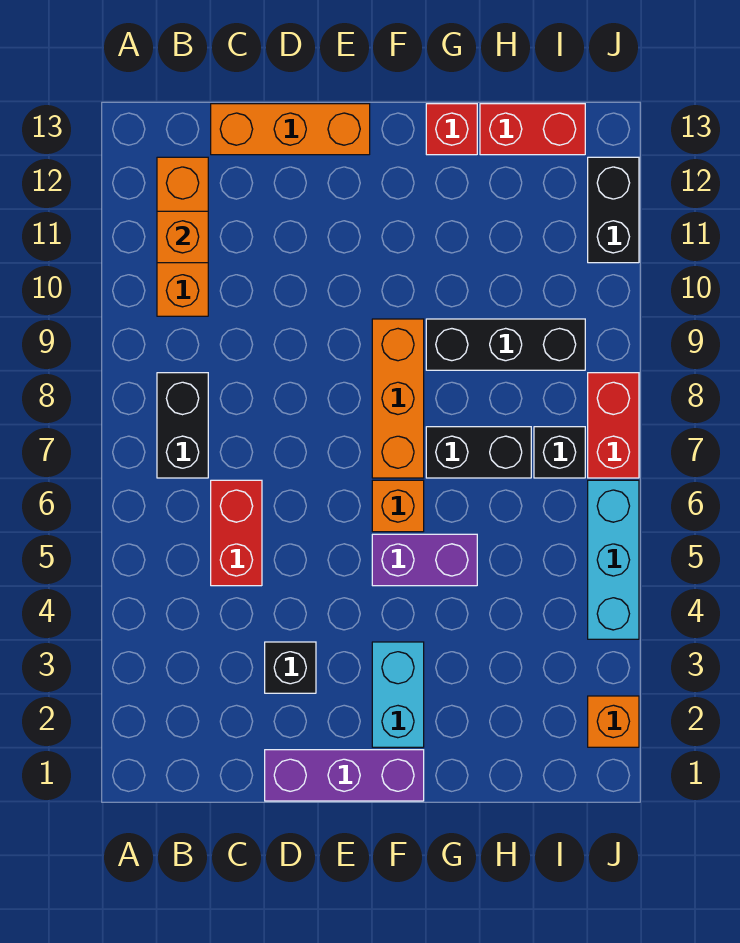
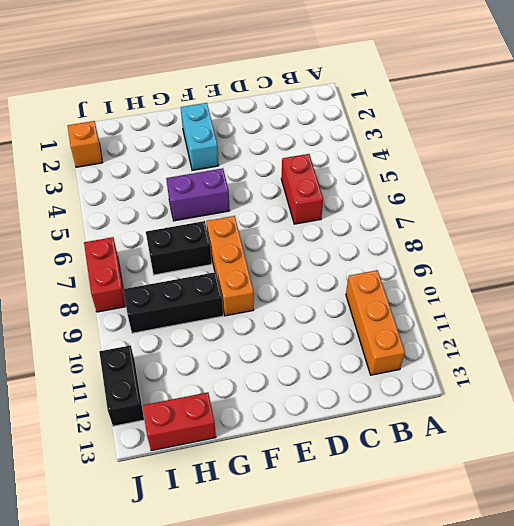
none -> black 1x2 brick [157,373,208,478]
none -> orange 1x3 brick [211,104,370,155]
none -> purple 1x3 brick [265,750,424,801]

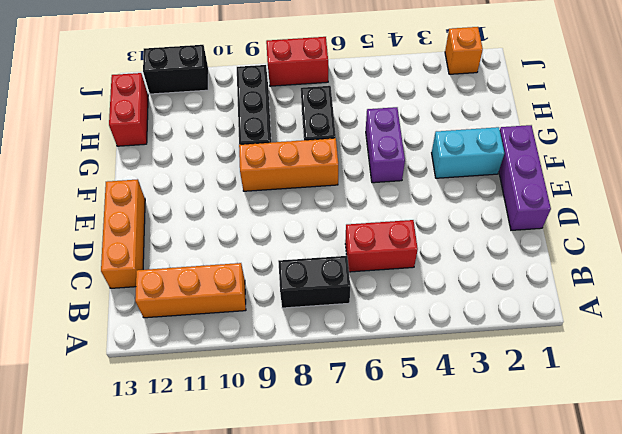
none -> black 1x1 brick [265,642,316,693]
none -> orange 1x1 brick [372,480,424,532]
none -> red 1x1 brick [426,104,477,155]

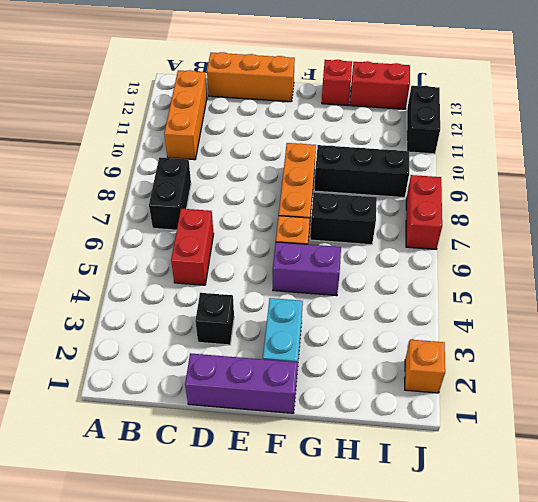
none -> black 1x1 brick [534,427,585,478]
none -> cyan 1x3 brick [588,480,639,639]
none -> orange 1x1 brick [157,211,208,263]

